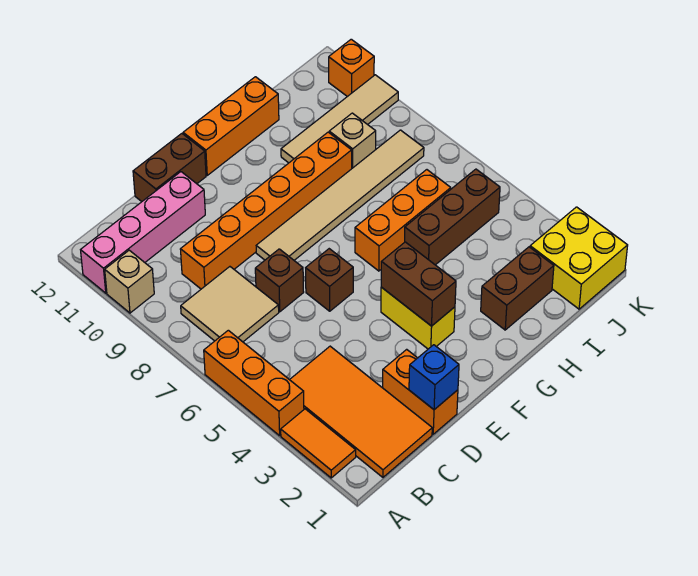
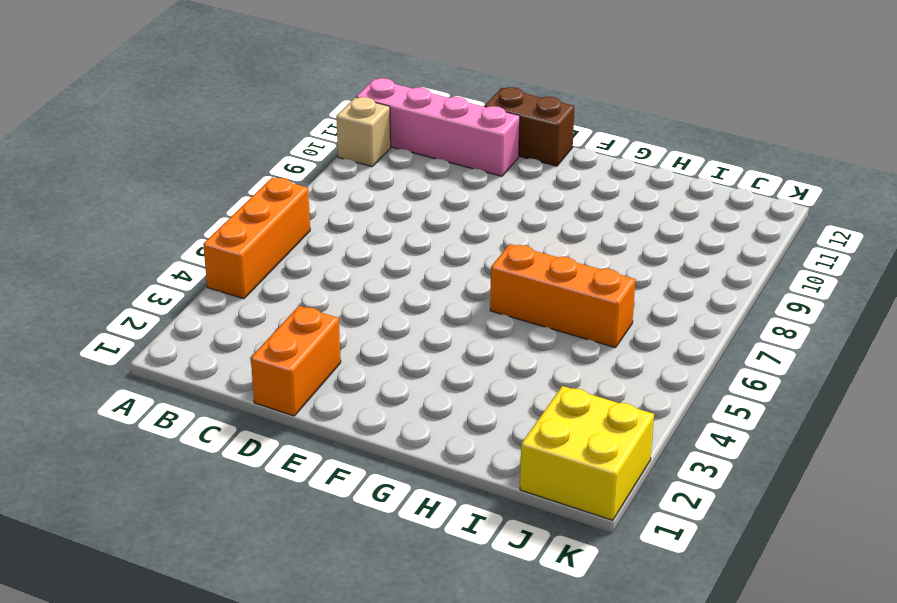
none -> orange 1x2 tile [281,409,356,478]
none -> orange 2x4 tile [290,346,432,477]
none -> tan 2x2 tile [181,267,279,342]

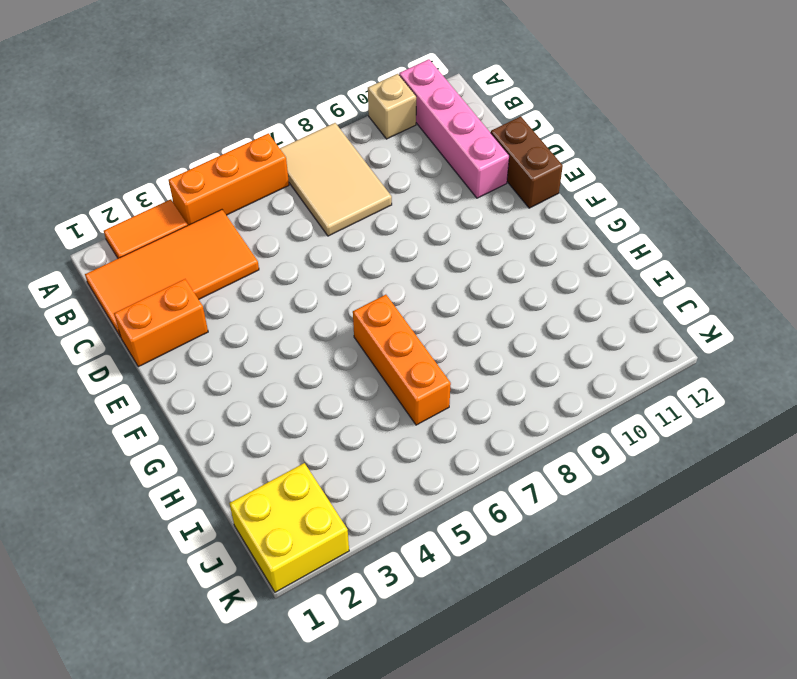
tan 2x3 tile [280,123,392,236] -> tan 2x2 tile [181,267,279,342]
none -> orange 1x6 brick [180,132,352,289]
none -> brown 1x1 brick [255,249,304,312]
none -> brown 1x1 brick [306,249,353,311]

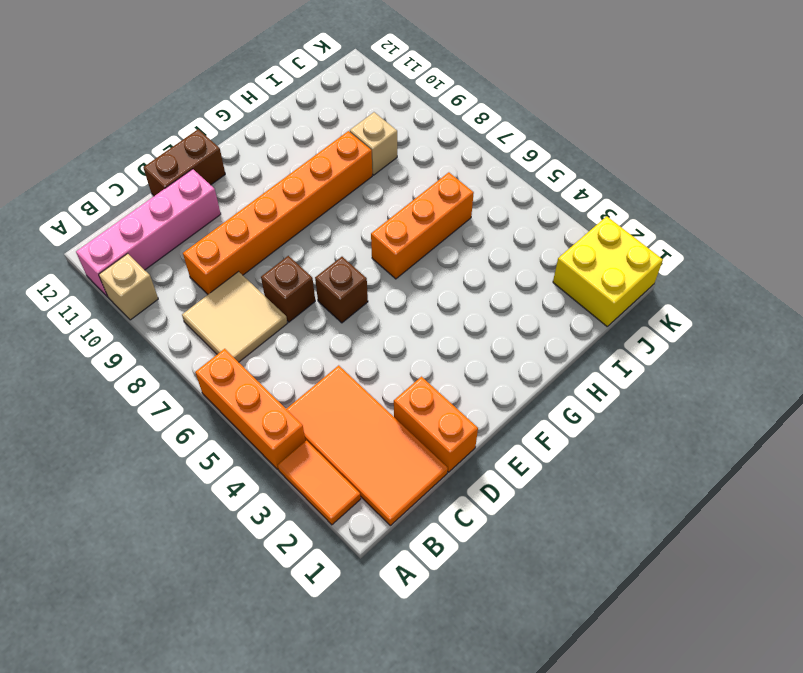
none -> tan 1x6 tile [256,130,424,260]
none -> yellow 1x2 brick [381,287,455,349]
none -> orange 1x3 brick [183,77,279,175]

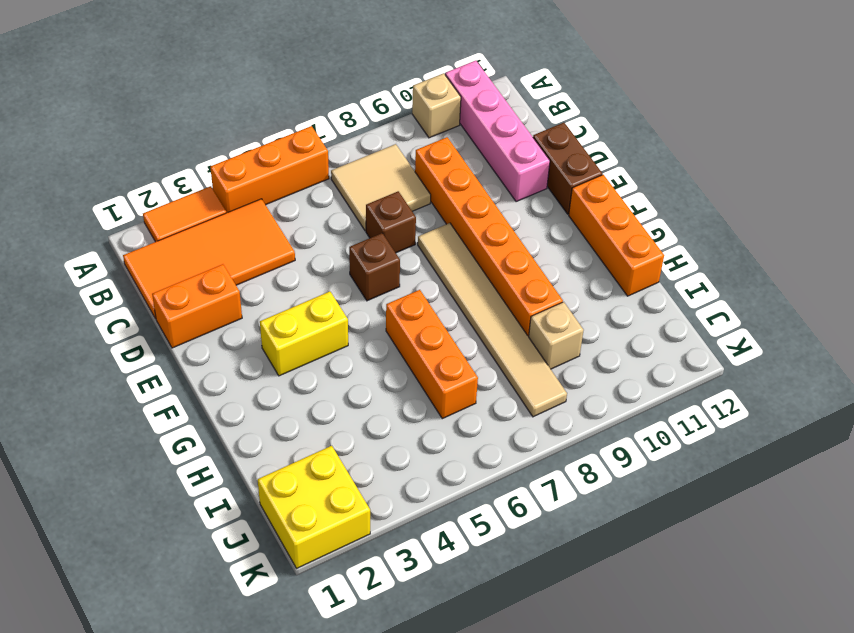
none -> brown 1x2 brick [481,247,554,330]
none -> brown 1x3 brick [405,169,500,265]
none -> tan 1x4 tile [281,75,398,163]

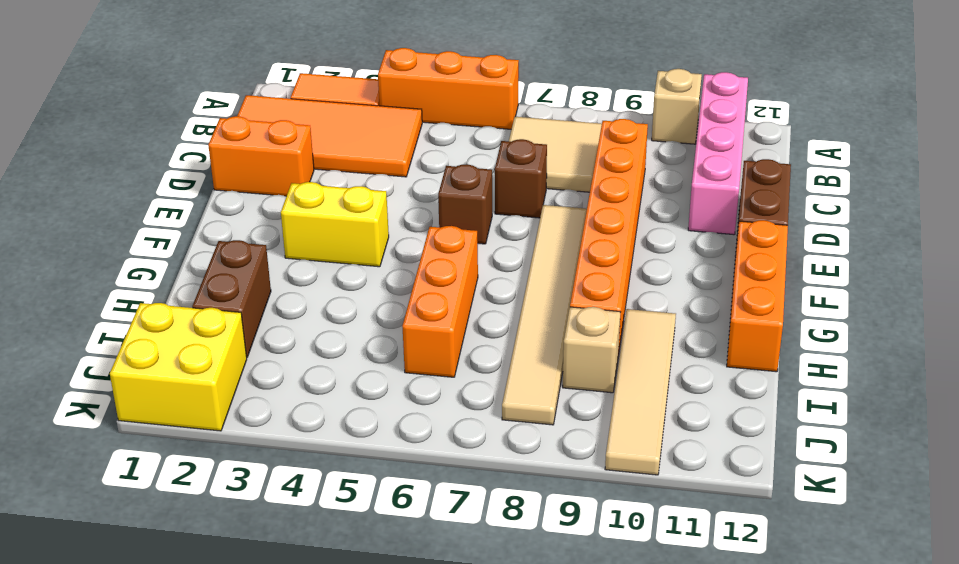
none -> brown 1x3 brick [405,169,500,265]
none -> orange 1x1 brick [329,39,374,97]
none -> blue 1x1 brick [409,345,459,410]

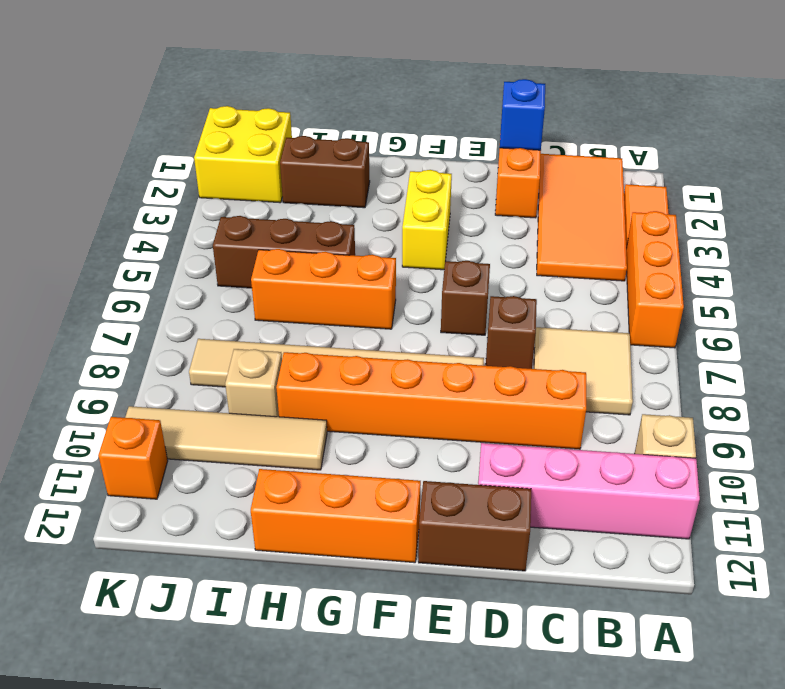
none -> brown 1x2 brick [381,242,456,326]

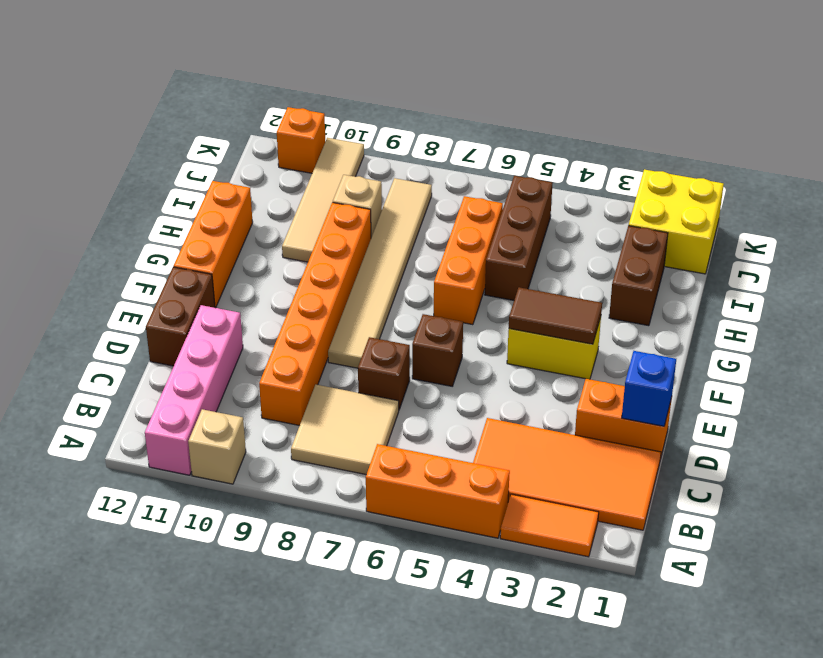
brown 1x2 tile [509,287,602,344] -> brown 1x2 brick [381,242,456,326]

